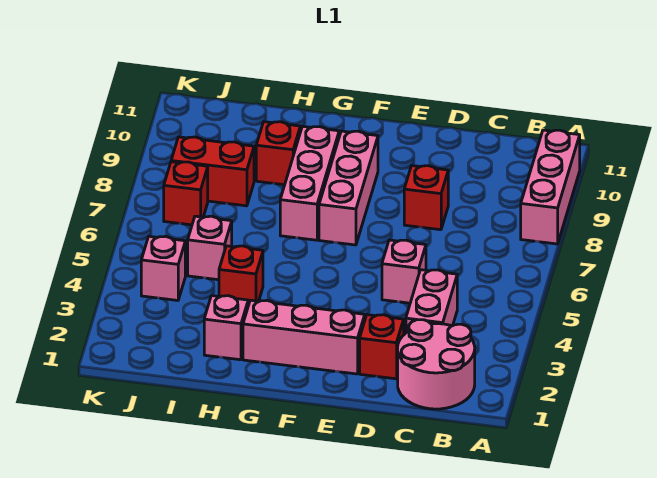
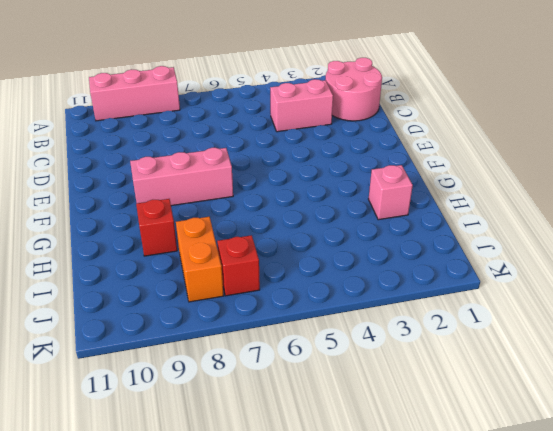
orange 1x2 brick [176,217,224,302] -> red 1x2 brick [171,137,254,206]
none -> red 1x1 brick [360,315,404,379]
none -> pink 1x1 brick [382,240,426,303]
none -> red 1x1 brick [404,166,448,230]

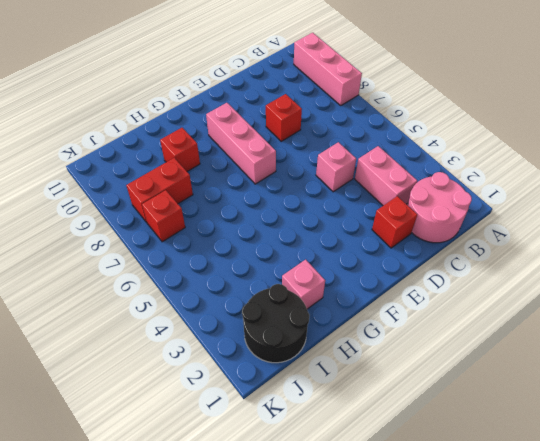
black 2x2 round brick [242,284,309,363] -> none
none -> pink 1x3 brick [243,300,365,374]
none -> pink 1x3 brick [280,126,339,240]
none -> red 1x1 brick [219,246,263,305]

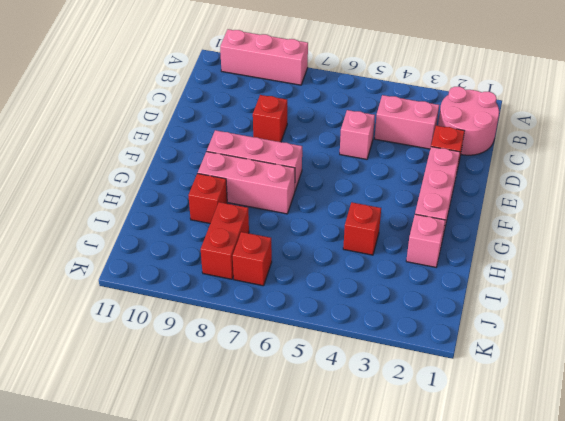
none -> pink 1x1 brick [188,216,232,280]
none -> pink 1x1 brick [141,236,185,300]

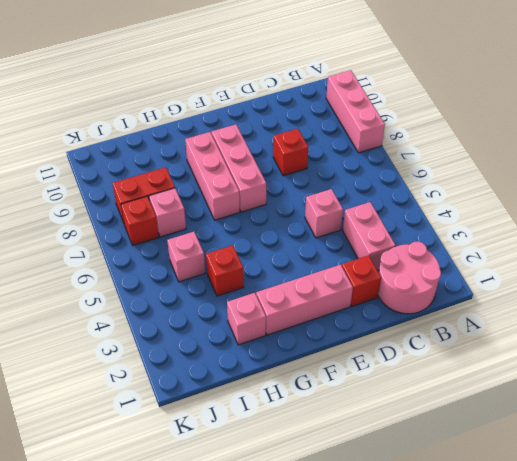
pink 1x1 brick [149,188,186,237] -> pink 1x1 brick moved to [141,236,185,300]
none -> red 1x1 brick [256,122,300,185]

